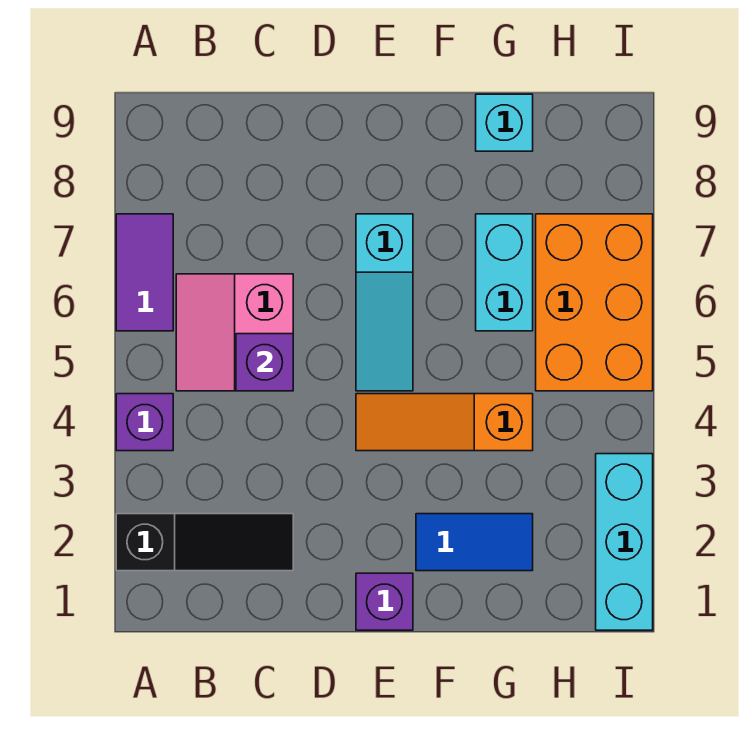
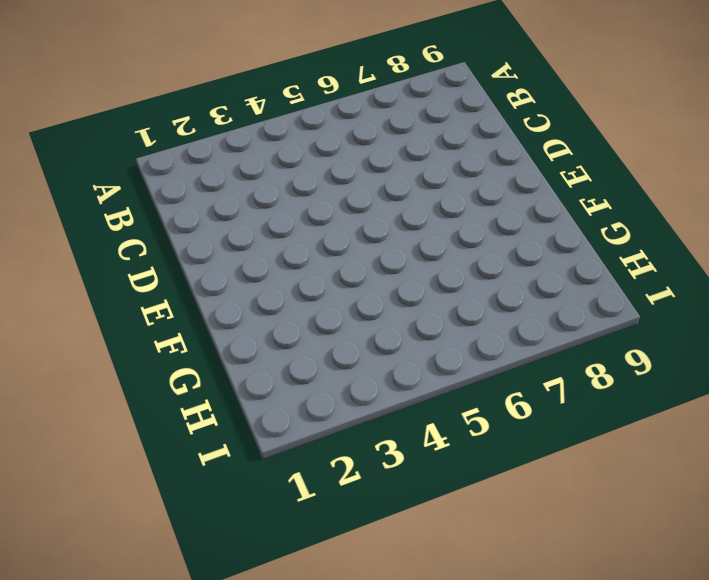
none -> black 1x3 slope [116,514,293,571]
none -> purple 1x1 brick [116,394,173,451]
none -> purple 1x2 tile [116,214,173,331]

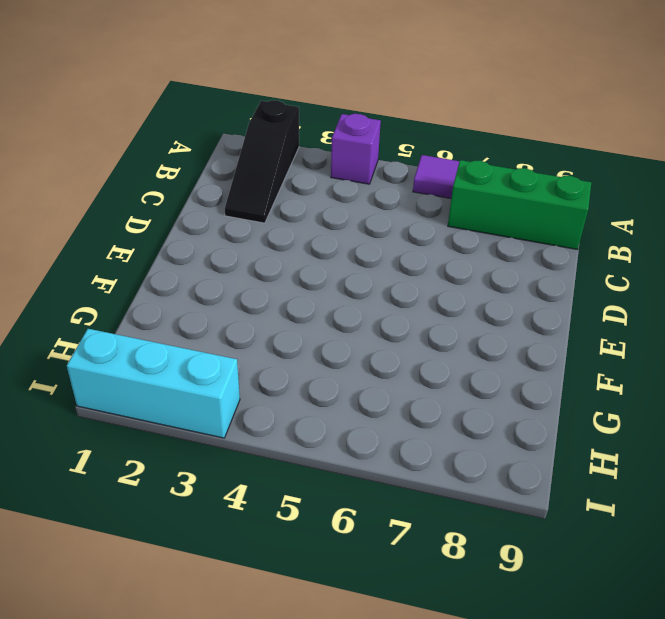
green 1x3 brick [448,160,591,249] -> none
none -> pink 2x2 slope [176,274,293,391]
none -> purple 1x1 brick [356,573,413,630]
none -> orange 1x3 slope [356,394,533,451]

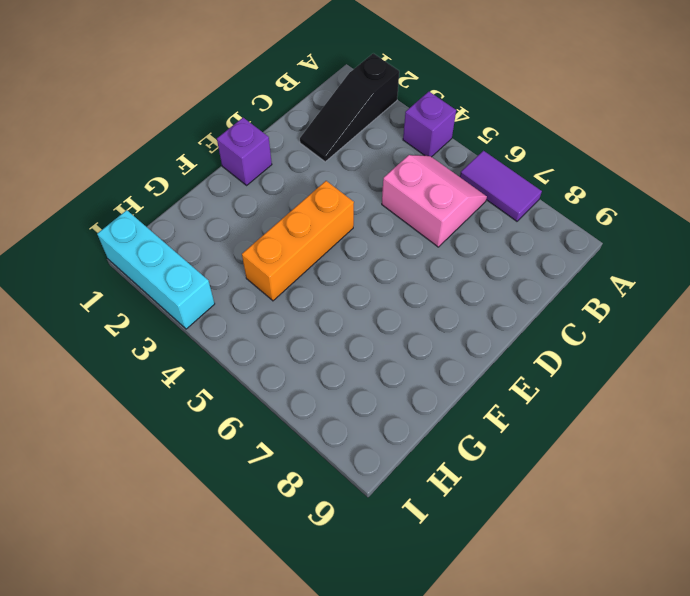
orange 1x3 brick [242,181,354,301] -> orange 1x3 slope [356,394,533,451]
none -> cyan 1x3 slope [356,214,413,391]
none -> blue 1x2 tile [416,514,533,571]
none -> cyan 1x2 brick [476,214,533,331]

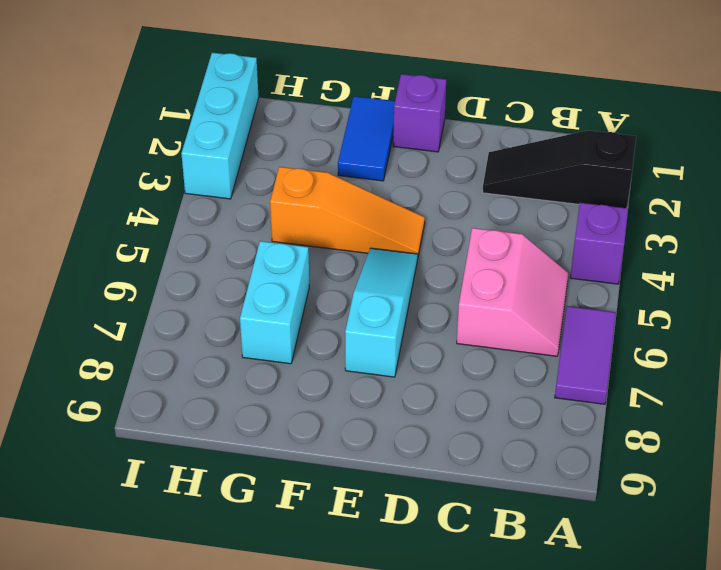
blue 1x2 tile [338,96,395,181] -> blue 1x2 tile turned to [416,514,533,571]
none -> cyan 1x1 brick [476,94,533,151]
none -> orange 2x3 brick [536,214,653,391]
none -> purple 1x1 brick [236,334,293,391]

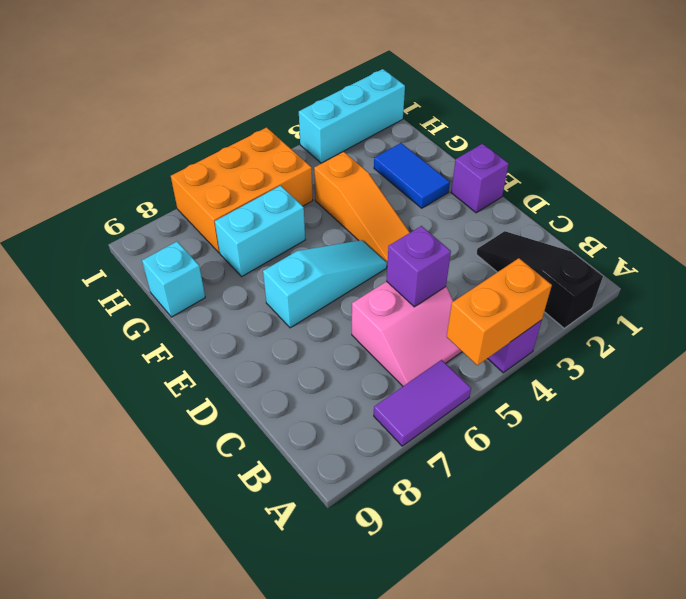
orange 1x2 brick [447,258,552,365] -> none

